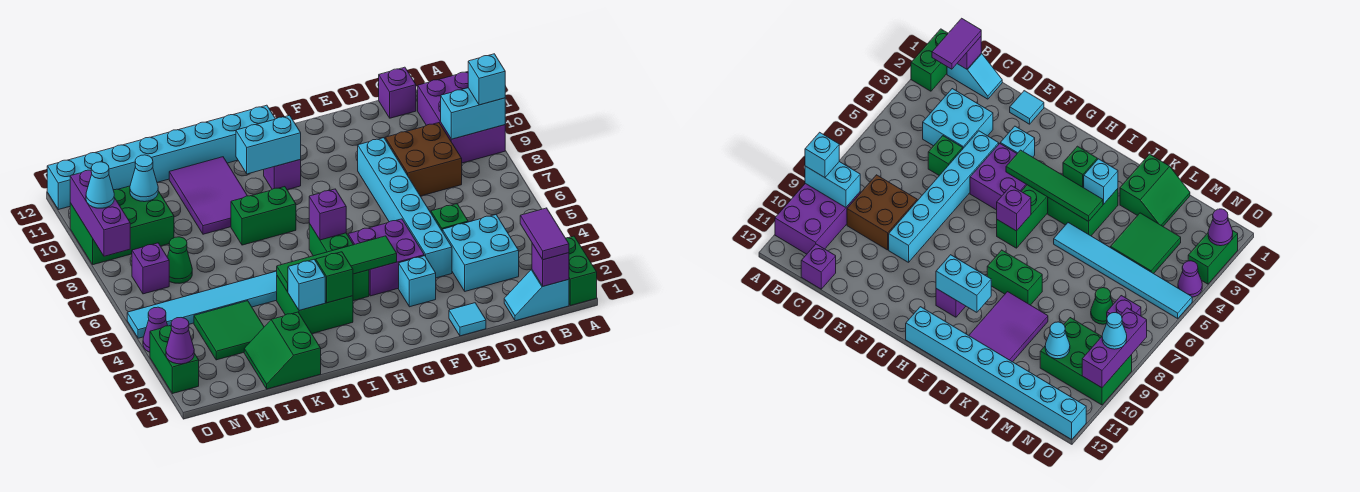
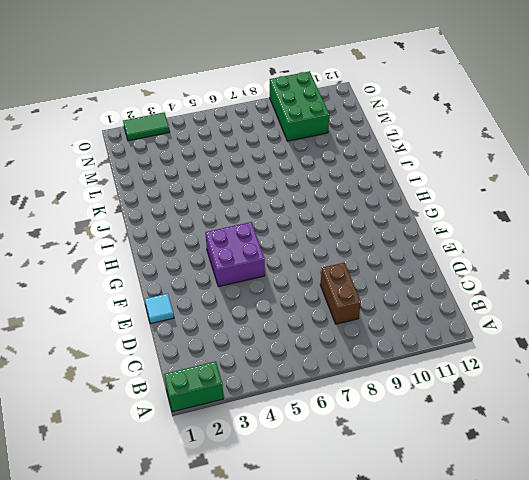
brown 1x2 brick [320,263,361,324] -> brown 2x2 brick [385,123,462,196]
green 1x2 tile [123,113,170,141] -> green 1x2 brick [150,326,199,394]
none -> purple 2x3 brick [418,72,505,163]
none -> cyan 1x2 slope [504,269,569,321]
none -> cyan 2x2 brick [442,215,519,291]
none -> purple 1x1 brick [379,67,416,118]

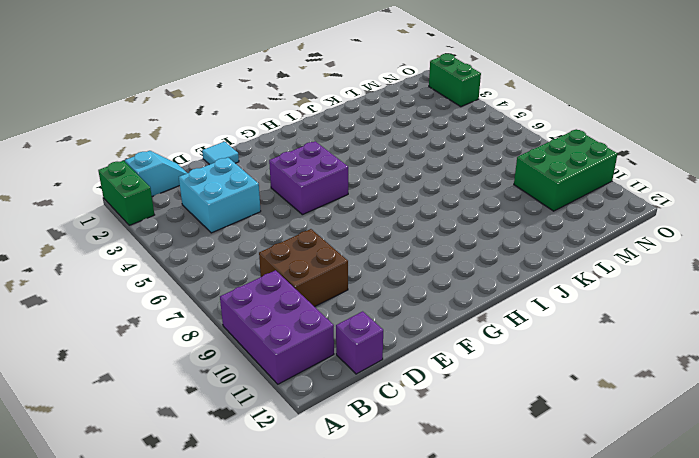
none -> green 1x1 brick [431,204,468,230]
none -> cyan 1x6 brick [358,138,452,278]
none -> cyan 1x1 brick [399,256,436,307]
none -> green 1x3 brick [309,224,369,301]

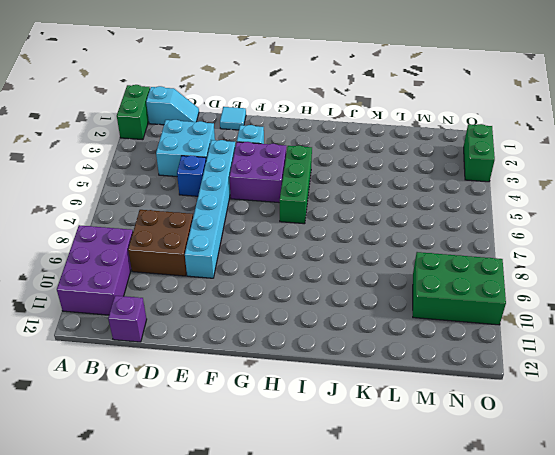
blue 1x1 brick [177,156,206,196] -> green 1x1 brick [431,204,468,230]
none -> purple 1x1 brick [264,160,301,190]
none -> cyan 1x8 brick [47,105,275,210]
none -> green 2x2 brick [277,276,353,334]
none -> green 1x2 brick [231,187,296,245]

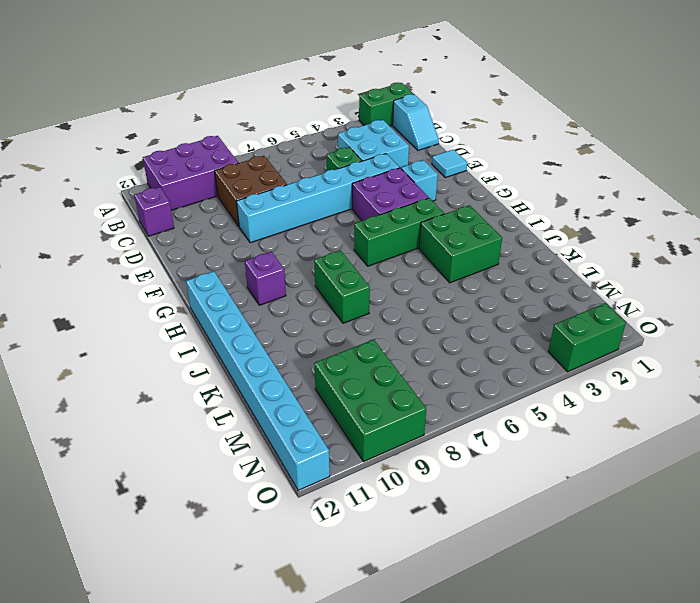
none -> cyan 1x6 tile [127,271,277,338]
none -> purple 2x3 tile [169,157,247,234]
none -> green 2x2 slope [244,312,321,389]
none -> green 2x2 tile [194,301,264,360]

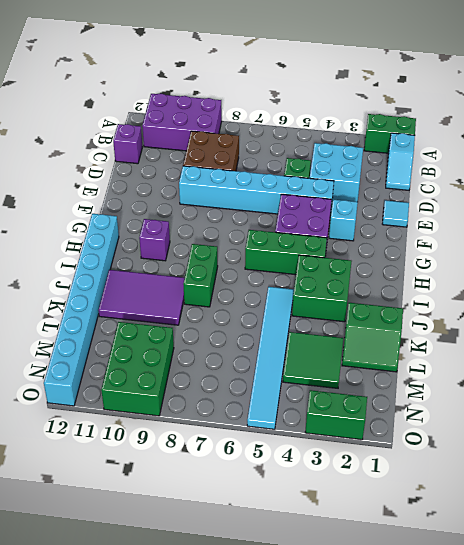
none -> green 1x1 cone [167,237,192,283]
none -> purple 1x1 brick [132,243,169,294]
none -> purple 1x1 cone [143,307,168,352]
none -> cyan 1x2 brick [441,88,505,139]

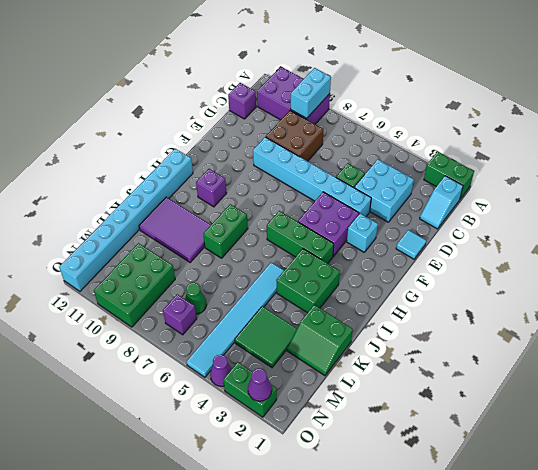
none -> purple 1x1 brick [532,244,569,286]
none -> green 1x4 tile [277,236,397,292]
none -> purple 1x1 brick [309,189,346,240]
none -> cyan 1x2 brick [236,115,301,174]

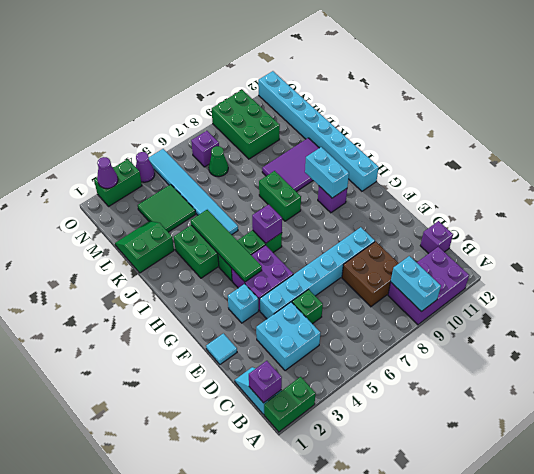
none -> green 1x1 brick [316,252,353,303]
none -> cyan 1x1 brick [288,260,325,310]
none -> cyan 1x1 cone [130,155,158,202]
none -> purple 1x3 brick [70,170,130,256]

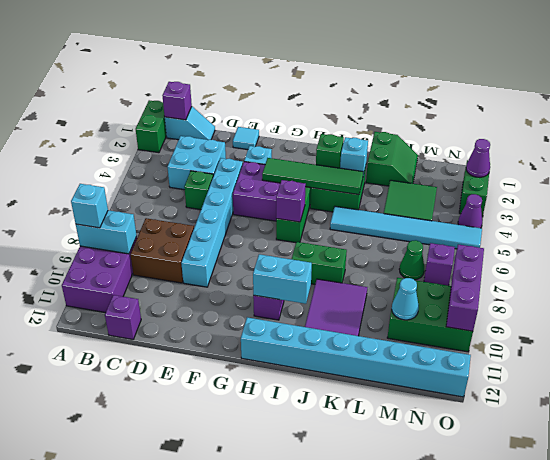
none -> purple 1x2 tile [520,208,569,260]
none -> cyan 1x1 cone [86,162,114,208]

